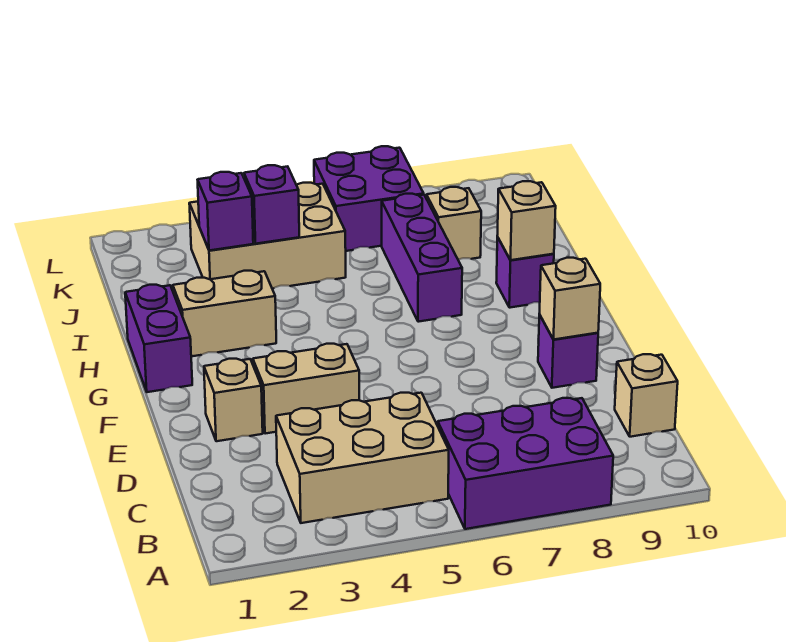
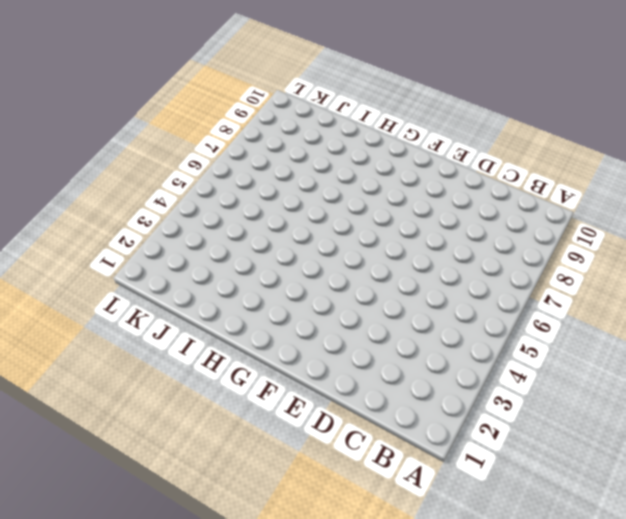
none -> purple 2x3 brick [438,398,613,529]
none -> tan 2x3 brick [276,393,449,523]
none -> tan 1x1 brick [615,354,678,437]

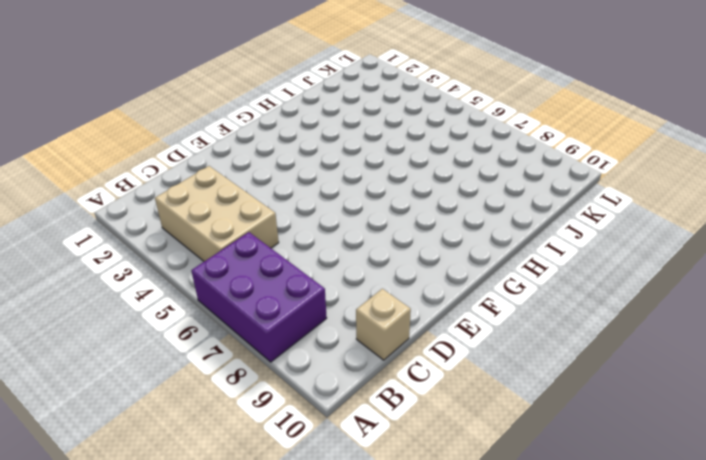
none -> tan 1x1 brick [204,359,263,441]
none -> tan 1x2 brick [253,344,359,434]
none -> purple 1x1 brick [538,315,598,388]

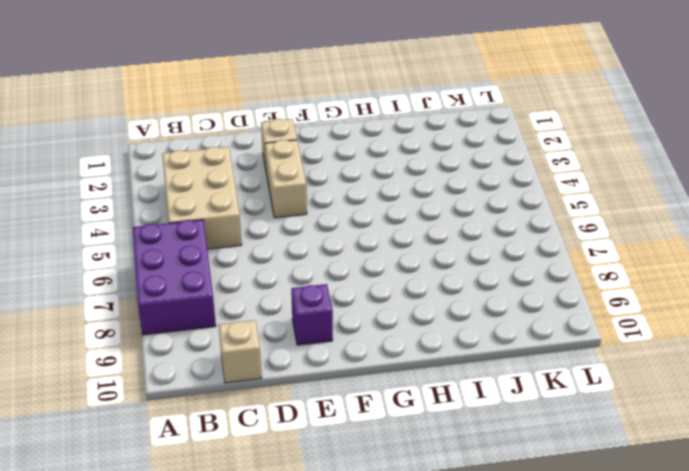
none -> purple 1x2 brick [125,285,192,392]
none -> tan 1x2 brick [173,271,276,356]
none -> purple 1x3 brick [382,194,462,322]

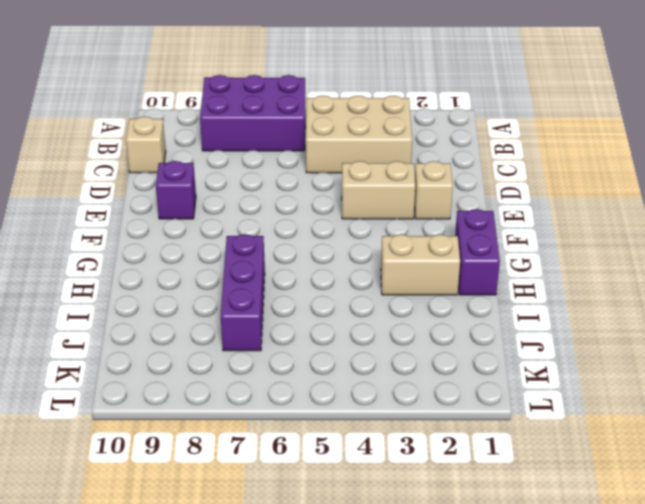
none -> purple 1x1 brick [496,237,554,308]
none -> tan 2x3 brick [189,183,346,289]
none -> tan 1x1 brick [426,187,481,260]

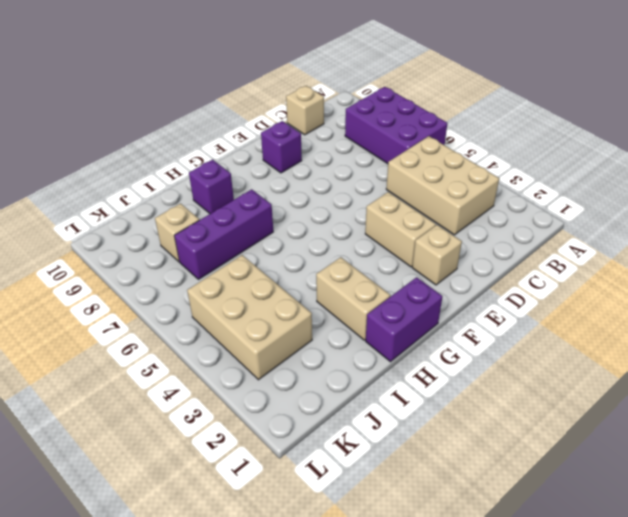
none -> purple 2x2 brick [314,146,424,251]
none -> tan 1x1 brick [539,258,600,340]
none -> tan 1x1 brick [497,181,556,260]

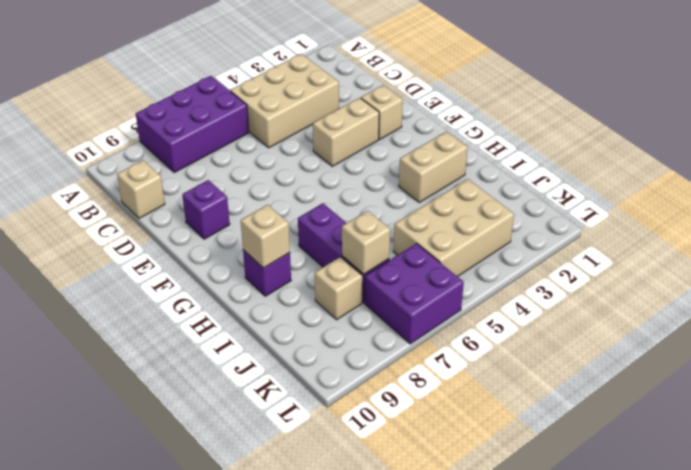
tan 1x1 brick [342,211,390,274] -> tan 1x1 brick moved to [539,258,600,340]
none -> purple 1x2 brick [125,285,192,392]
none -> purple 1x1 brick [198,172,253,250]
none -> purple 1x1 brick [244,165,299,244]

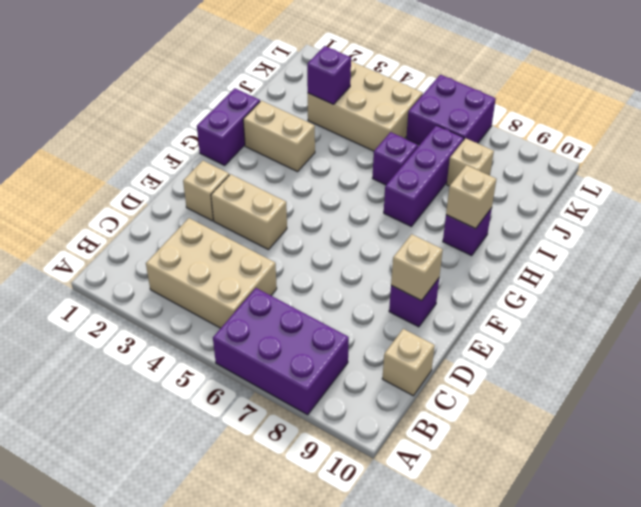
purple 1x1 brick [372,132,418,185] -> purple 1x1 brick moved to [244,165,299,244]

